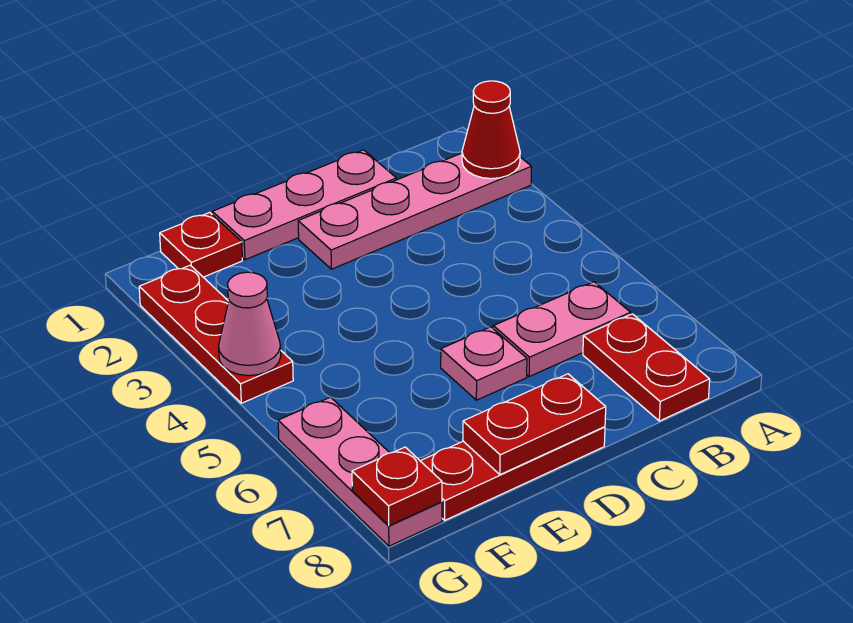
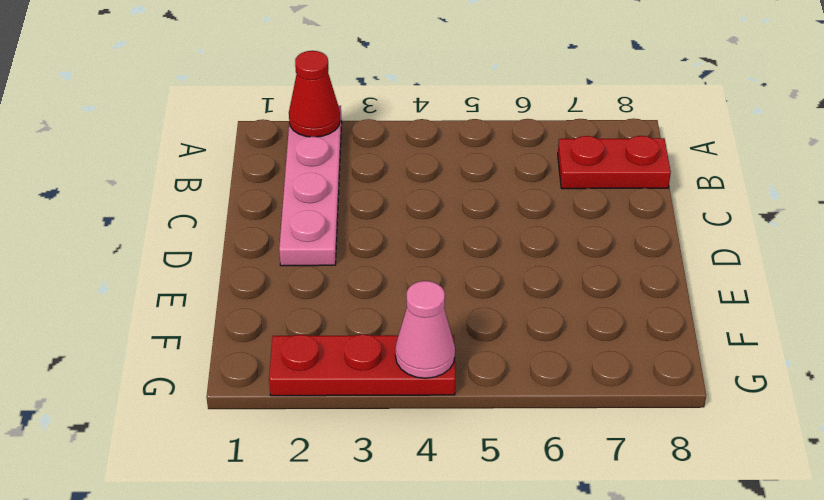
none -> pink 1x2 plate [493,282,631,377]
none -> pink 1x3 plate [212,150,396,260]
none -> pink 1x1 plate [441,327,527,400]

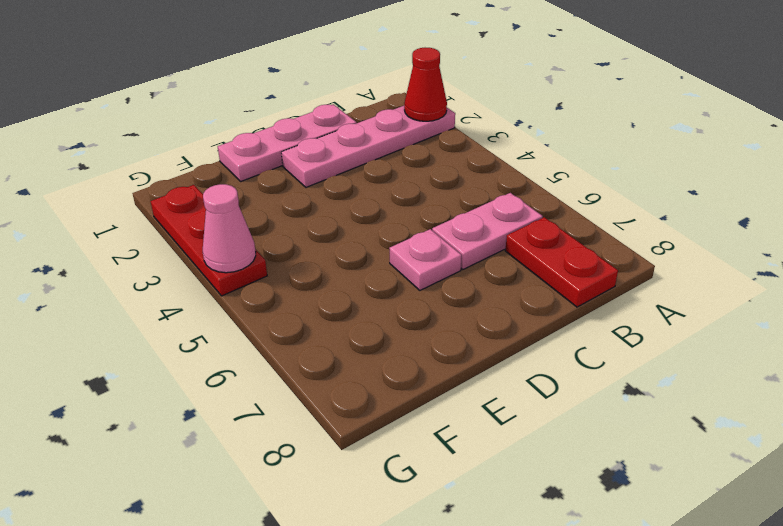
none -> red 1x3 plate [421,427,605,520]
none -> red 1x1 plate [160,212,242,277]
none -> pink 1x3 plate [278,397,442,546]

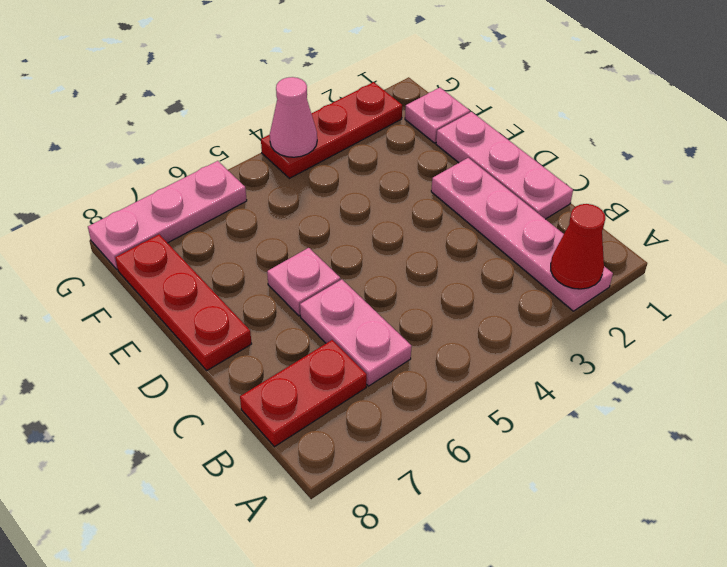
pink 1x1 plate [405,88,470,143] -> red 1x1 plate [160,212,242,277]
none -> red 1x2 plate [463,374,606,475]
none -> red 1x1 plate [352,447,442,526]

